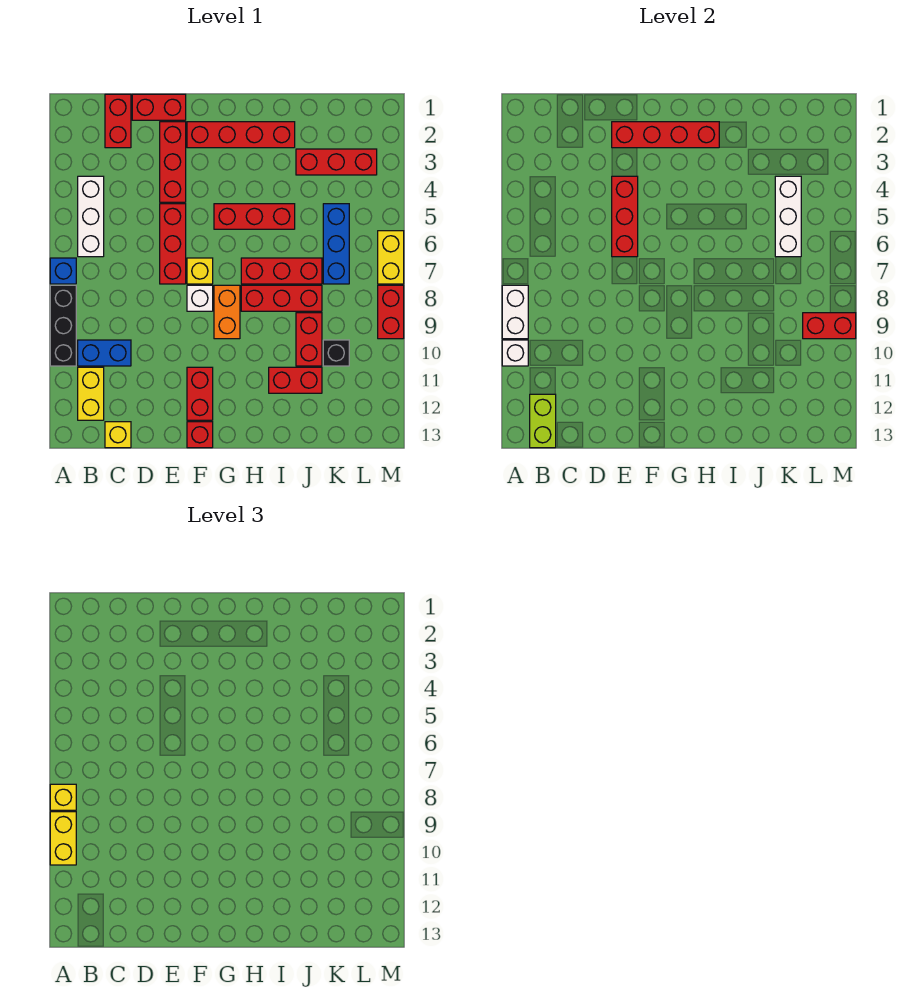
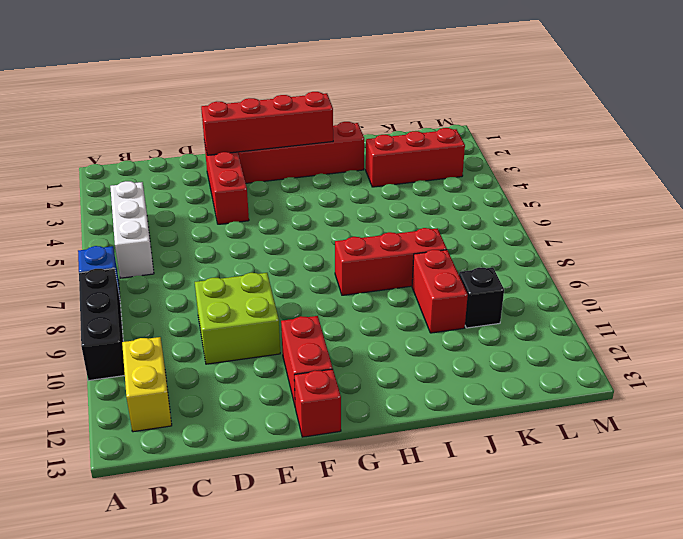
lime 2x2 brick [195,273,280,364] -> none
none -> blue 1x2 brick [78,340,131,366]
none -> red 1x2 brick [105,94,131,148]
none -> yellow 1x1 brick [105,422,131,448]
none -> red 1x2 brick [132,94,186,120]

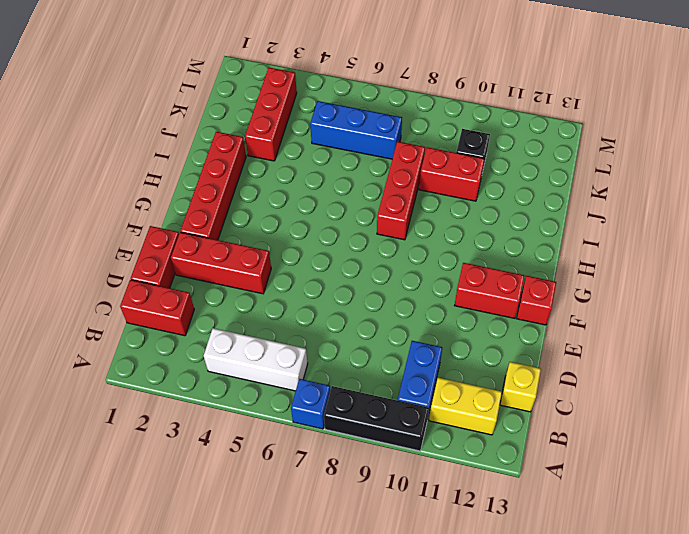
none -> red 1x3 brick [160,204,186,284]
none -> yellow 1x1 brick [187,258,213,284]
none -> white 1x1 brick [187,285,213,311]
none -> red 1x3 brick [214,204,295,229]

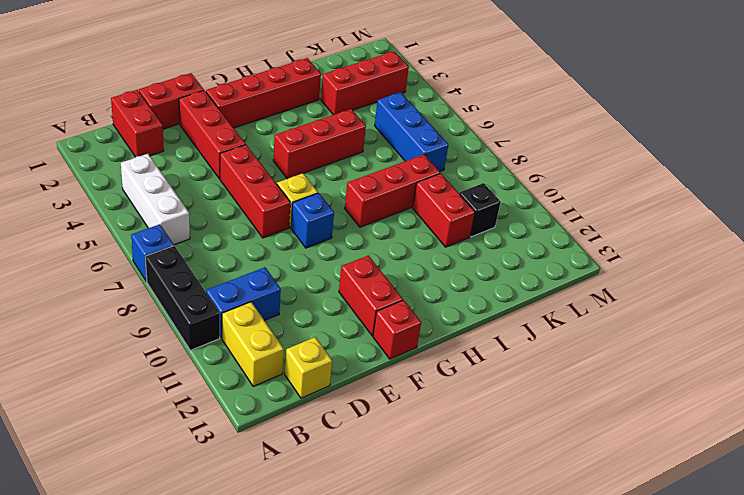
blue 1x1 brick [291,193,334,248] -> white 1x1 brick [187,285,213,311]
none -> orange 1x2 brick [214,285,240,339]
none -> red 1x3 brick [241,258,322,284]
none -> red 1x2 brick [269,367,322,393]
none -> yellow 1x2 brick [378,231,404,284]

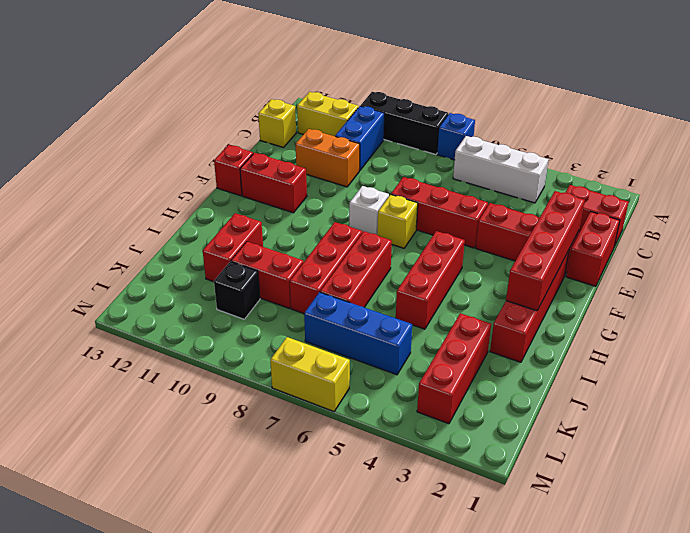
orange 1x2 brick [296,129,360,187] -> orange 1x2 brick moved to [214,285,240,339]
none -> red 1x2 brick [378,285,404,339]
none -> white 1x2 brick [502,285,528,339]
none -> white 1x1 brick [502,340,528,366]
none -> lime 1x2 brick [530,394,556,448]

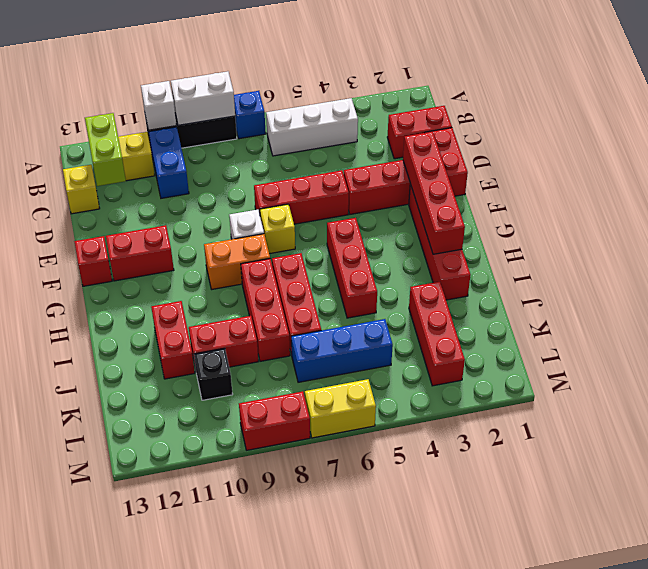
lime 1x2 brick [85,113,126,186] -> lime 1x2 brick turned to [530,394,556,448]
none -> red 1x3 brick [612,176,638,257]
none -> white 1x3 brick [775,176,801,257]
none -> red 1x2 brick [803,313,856,339]
none -> yellow 1x1 brick [50,784,76,810]

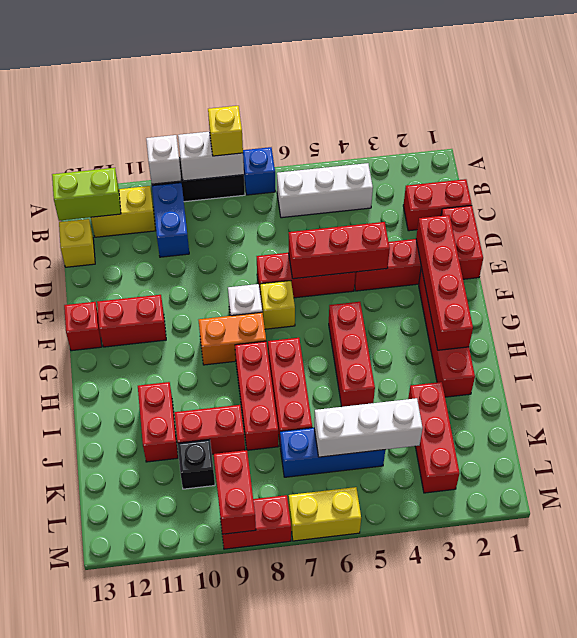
none -> yellow 1x2 brick [50,812,76,865]

